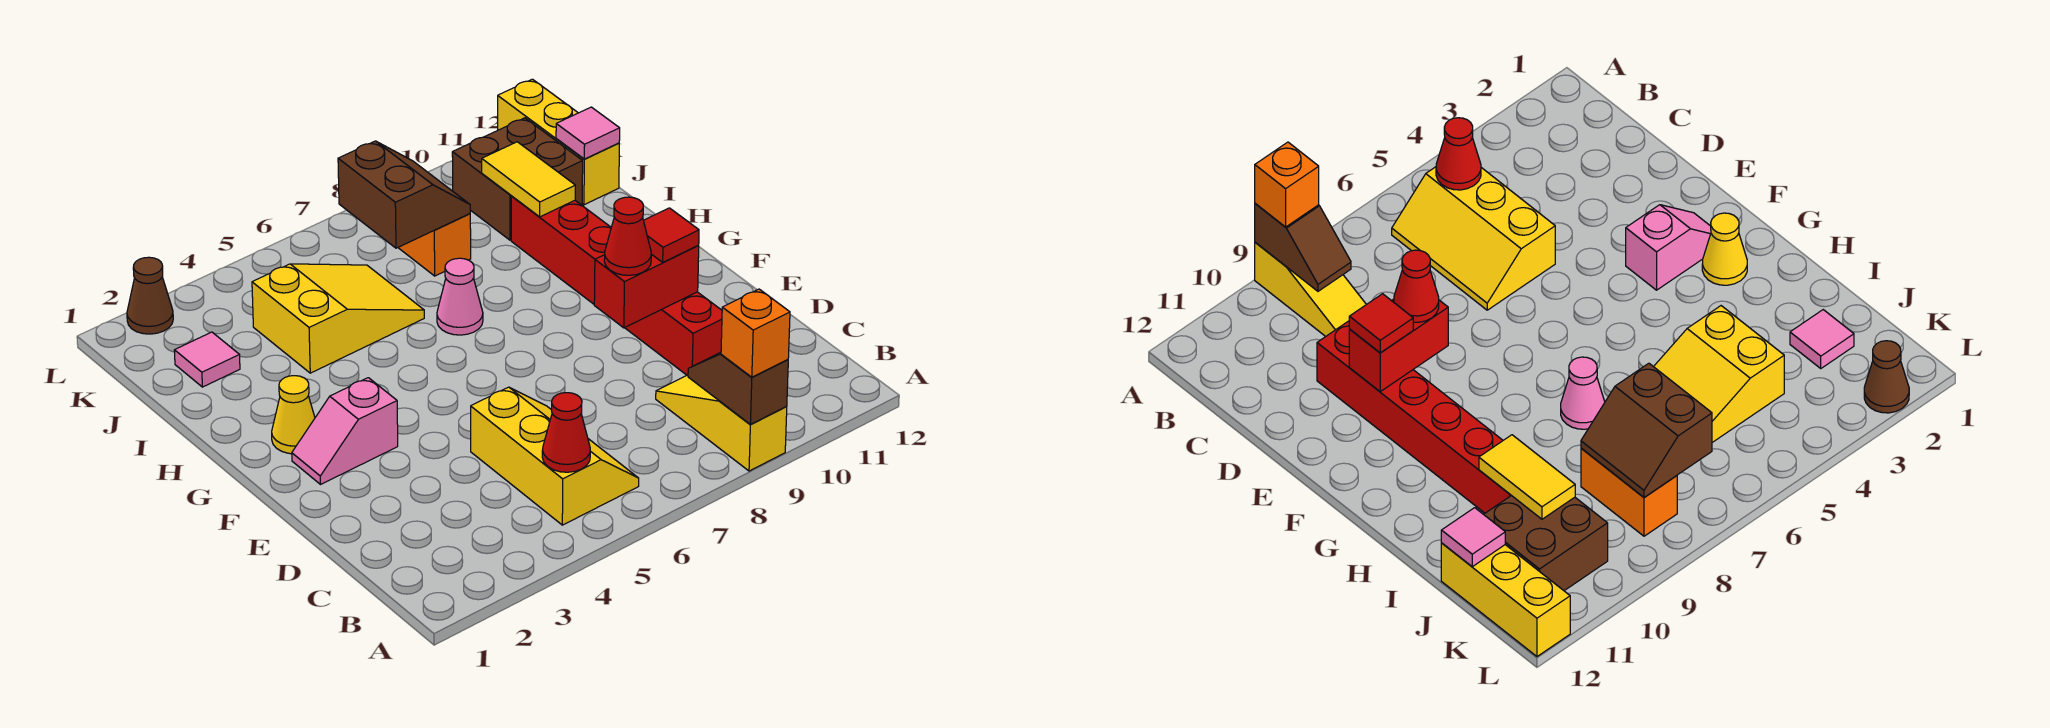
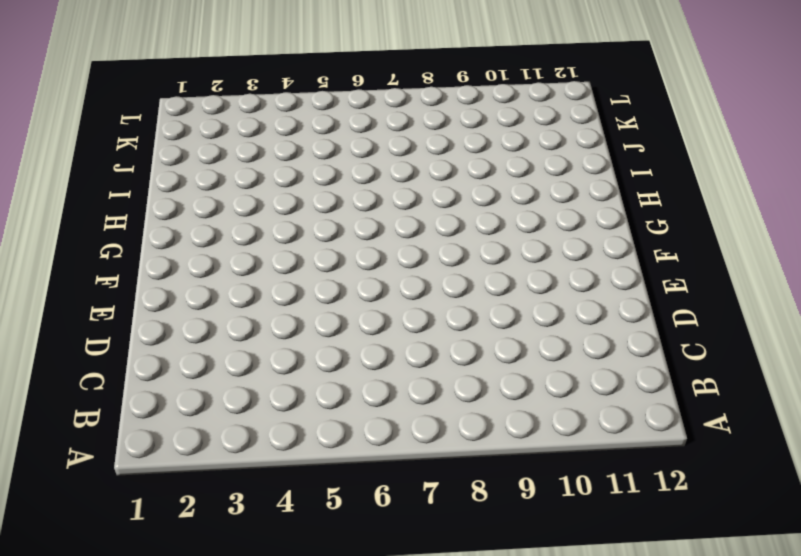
none -> yellow 1x3 slope [656,375,787,471]
none -> yellow 2x3 slope [471,387,639,525]
none -> red 1x6 brick [511,196,722,375]

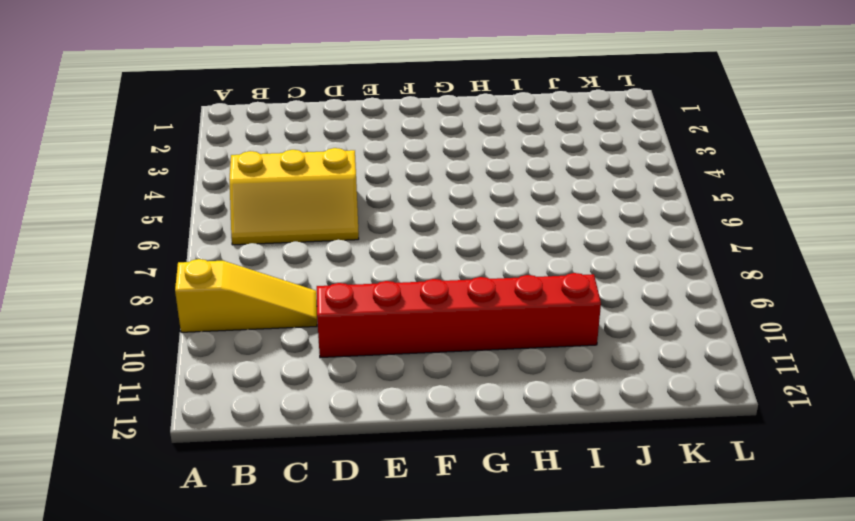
none -> pink 1x2 slope [292,378,398,484]
none -> yellow 1x1 cone [272,376,315,454]
none -> pink 1x1 cone [437,258,483,335]

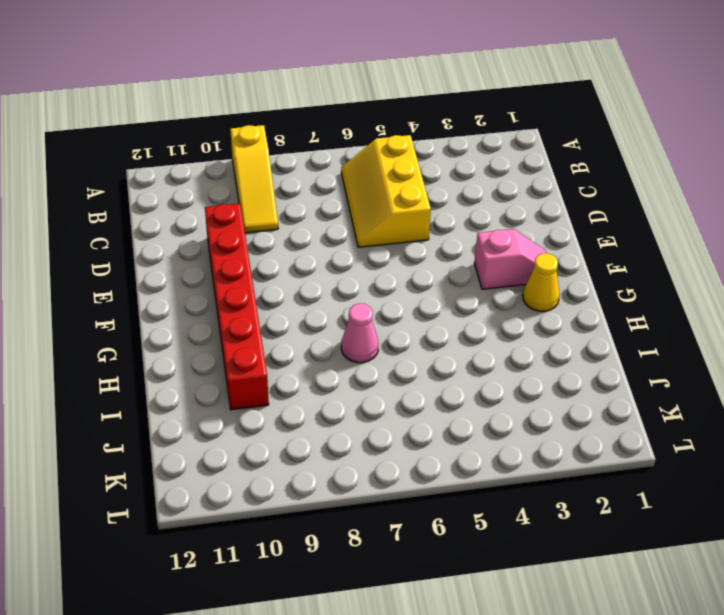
none -> yellow 2x3 slope [252,264,424,373]
none -> pink 1x1 tile [174,332,240,387]
none -> orange 1x2 brick [398,214,471,276]

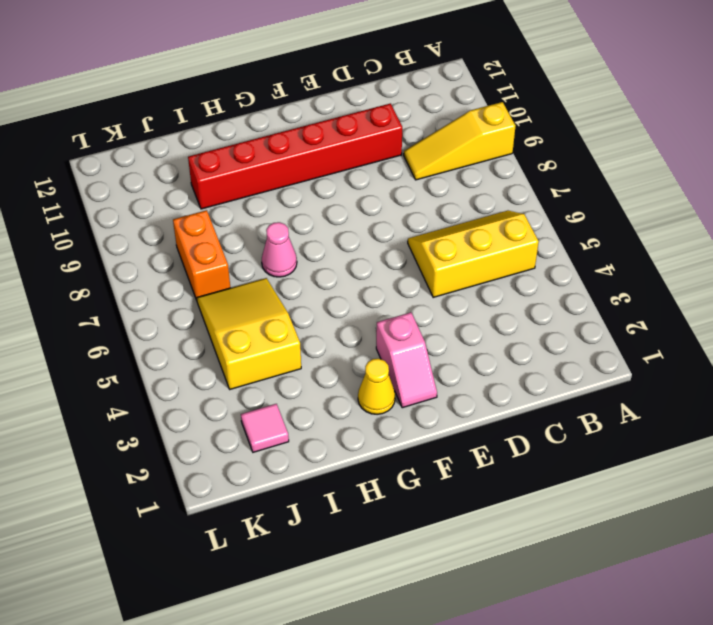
orange 1x2 brick [173,210,230,300] -> orange 1x2 brick turned to [398,214,471,276]
none -> brown 2x2 brick [452,118,583,240]
none -> yellow 1x3 brick [498,79,619,205]
none -> brown 1x1 cone [127,257,173,334]

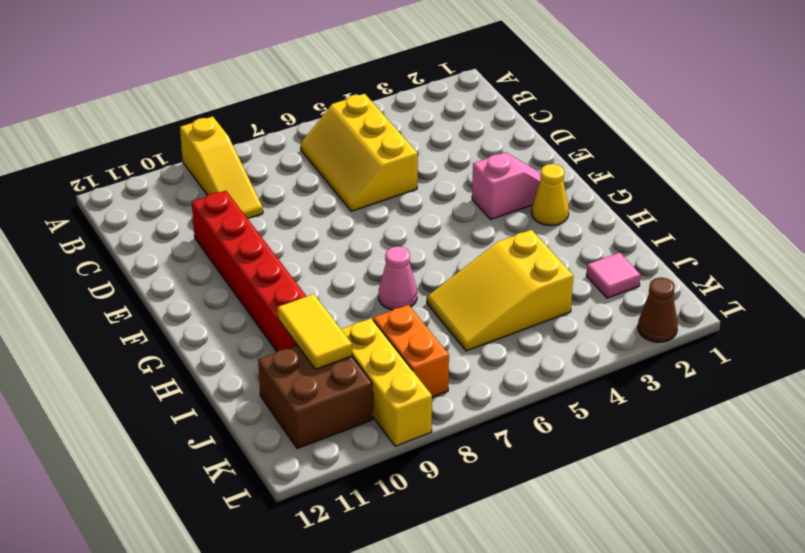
yellow 1x3 brick [341,318,432,446] -> yellow 1x3 brick moved to [498,79,619,205]
none -> brown 1x2 slope [688,352,788,424]
none -> red 1x1 cone [542,393,590,472]
none -> red 1x2 brick [594,246,699,328]

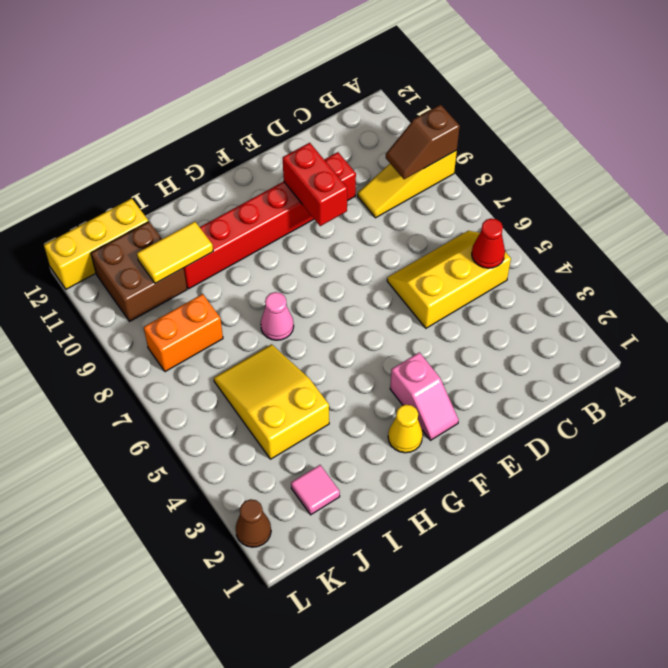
none -> brown 2x2 slope [338,141,470,248]
none -> pink 1x1 tile [556,107,620,159]
none -> orange 1x1 brick [721,289,790,377]

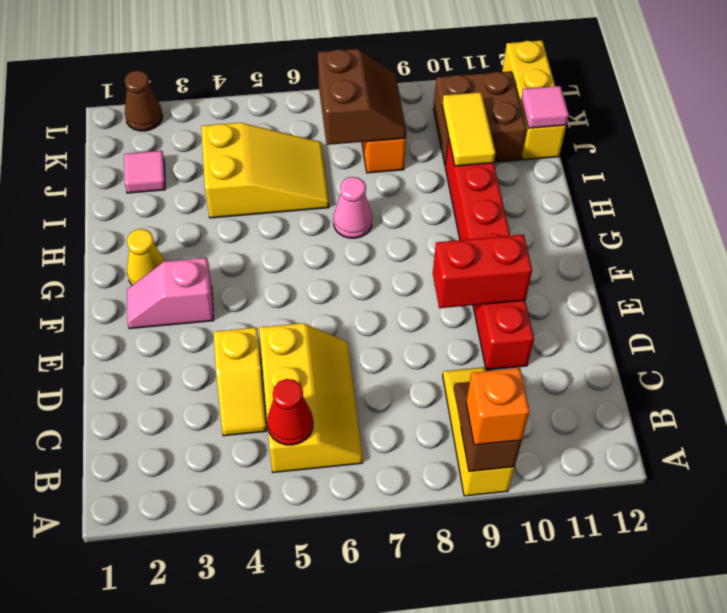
yellow 1x2 slope [214,328,267,436] -> none
none -> red 1x1 cone [604,197,651,275]
none -> red 1x1 tile [643,208,699,262]

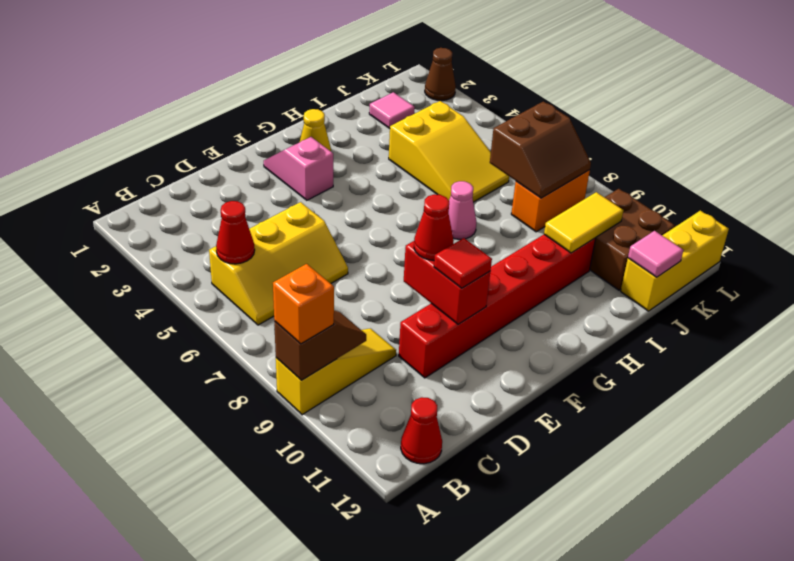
red 1x1 cone [401,397,442,464] -> none

